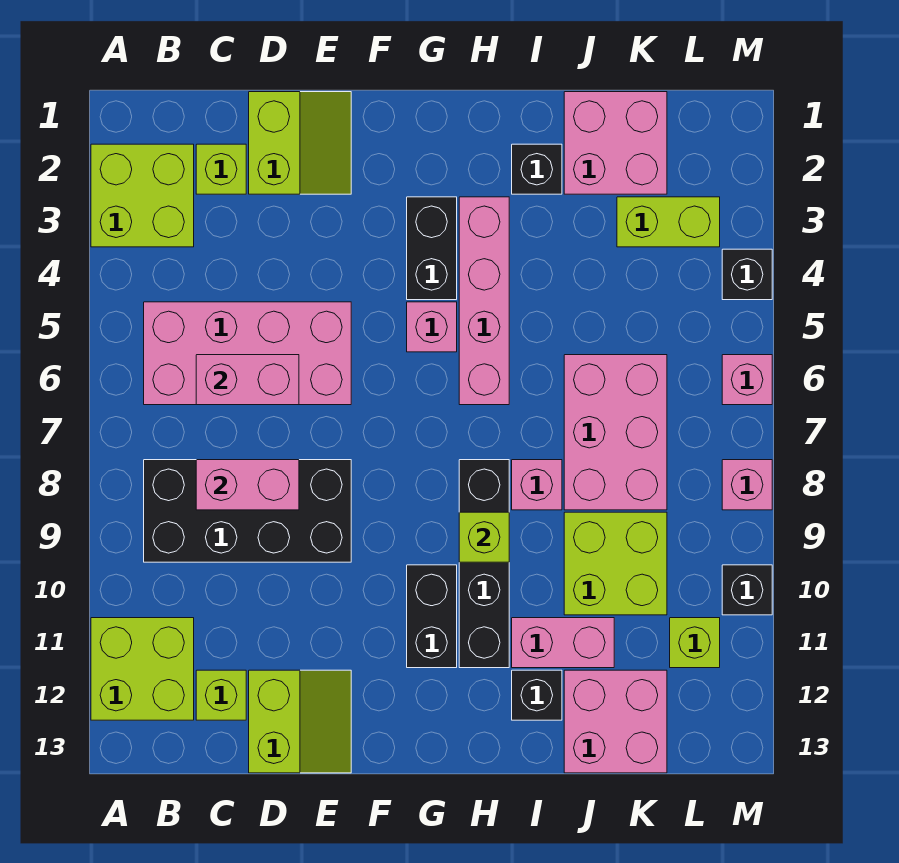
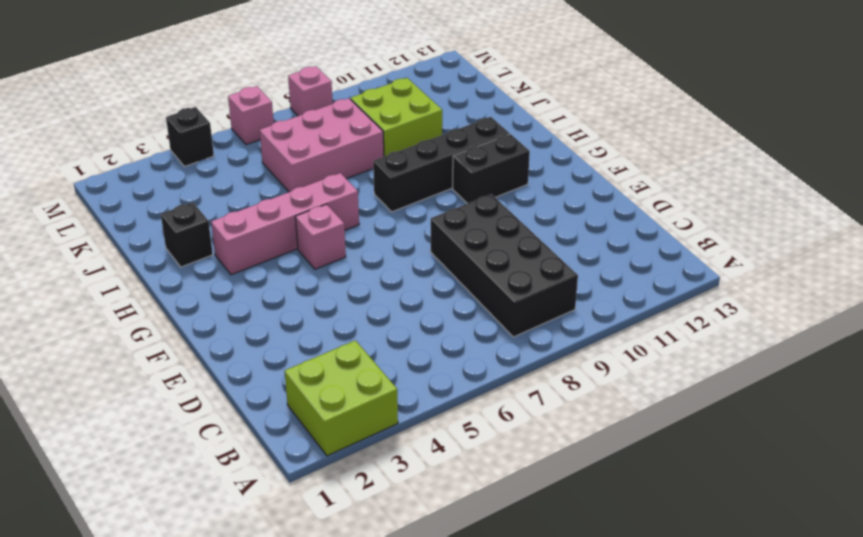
none -> lime 2x2 brick [91,618,194,720]
none -> pink 2x4 brick [144,302,351,405]
none -> lime 1x1 brick [196,144,246,194]
none -> lime 1x1 brick [196,670,246,720]

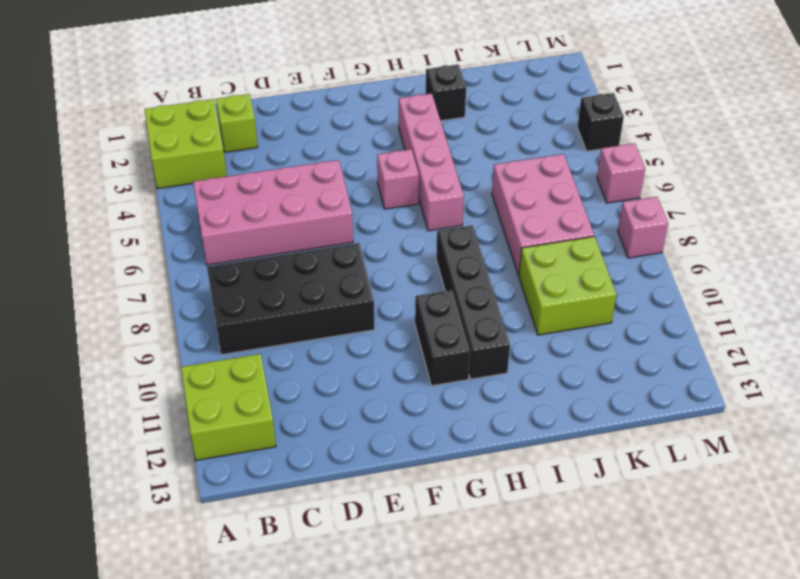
none -> lime 1x1 brick [196,670,246,720]
none -> lime 2x2 slope [249,92,351,194]
none -> lime 2x2 slope [249,670,351,773]
none -> black 1x2 brick [407,197,457,300]

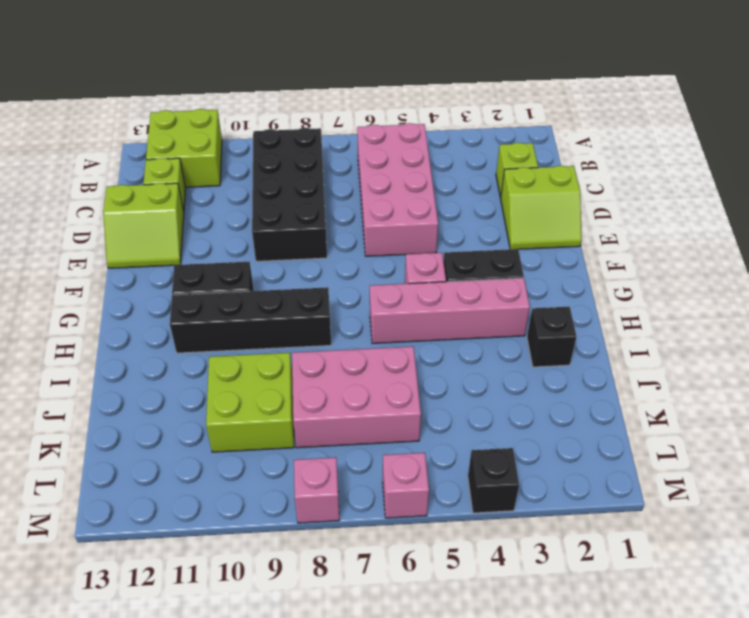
none -> lime 2x2 brick [91,144,194,247]
none -> pink 1x1 brick [512,460,562,510]
none -> pink 1x2 brick [512,618,614,668]
none -> black 1x1 brick [512,670,562,720]

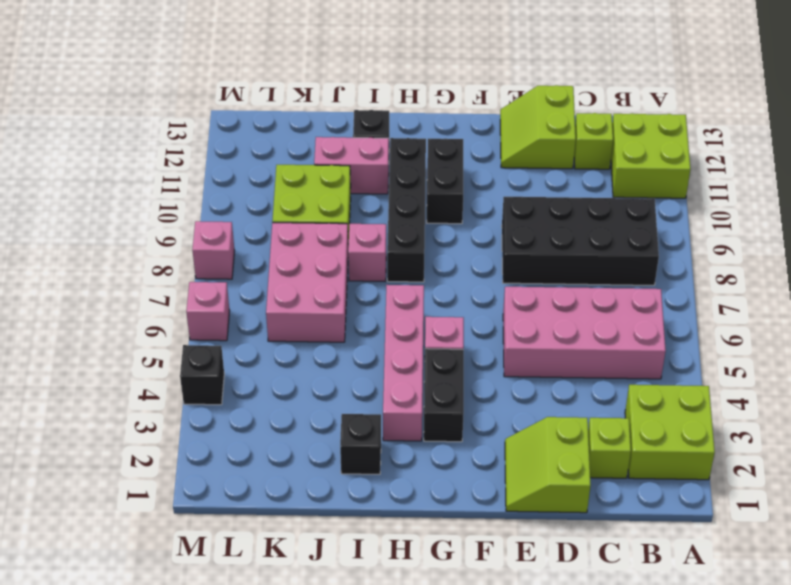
none -> pink 2x2 brick [564,92,667,194]
none -> pink 2x2 brick [564,670,667,773]
none -> lime 1x2 brick [617,197,720,247]
none -> lime 1x1 brick [670,618,720,668]

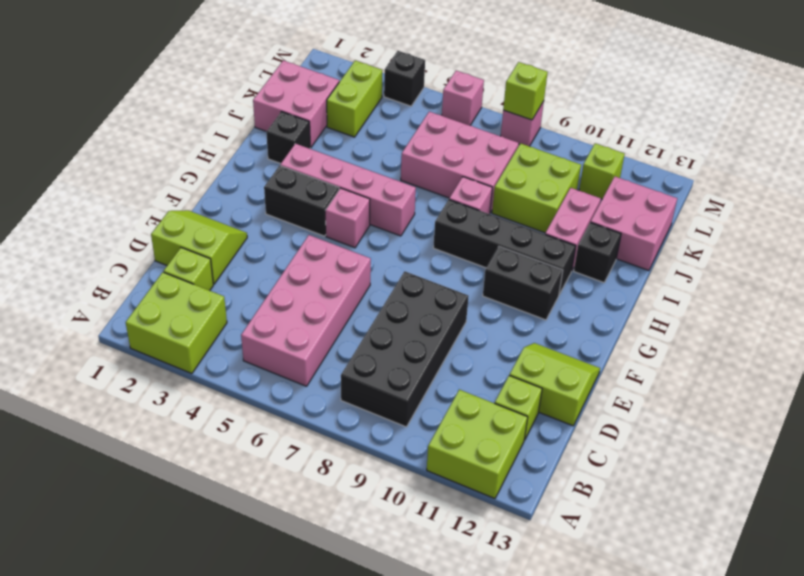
lime 1x1 brick [503,62,548,120] -> lime 1x1 brick moved to [459,512,509,562]
none -> black 1x1 brick [722,565,772,615]
none -> pink 1x2 brick [196,355,299,405]
none -> pink 1x2 brick [196,460,299,510]

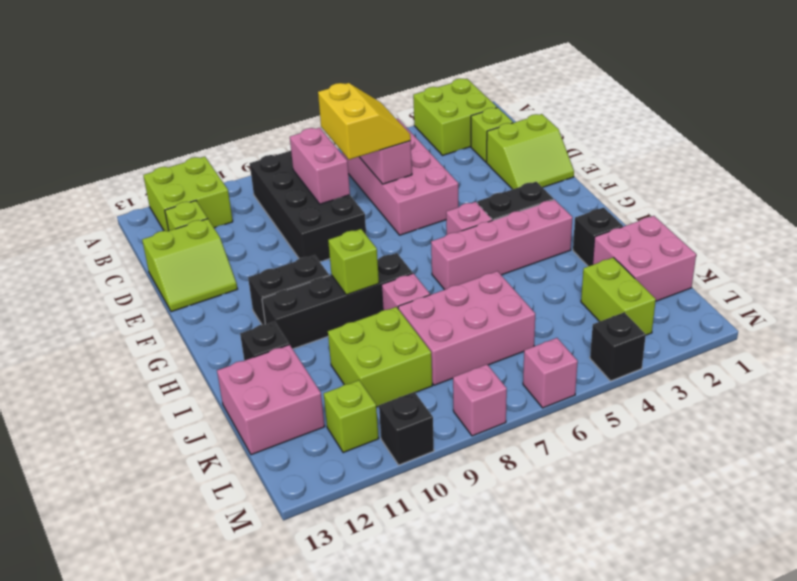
yellow 2x2 slope [318,83,411,160] -> none
none -> pink 1x2 brick [512,618,614,668]

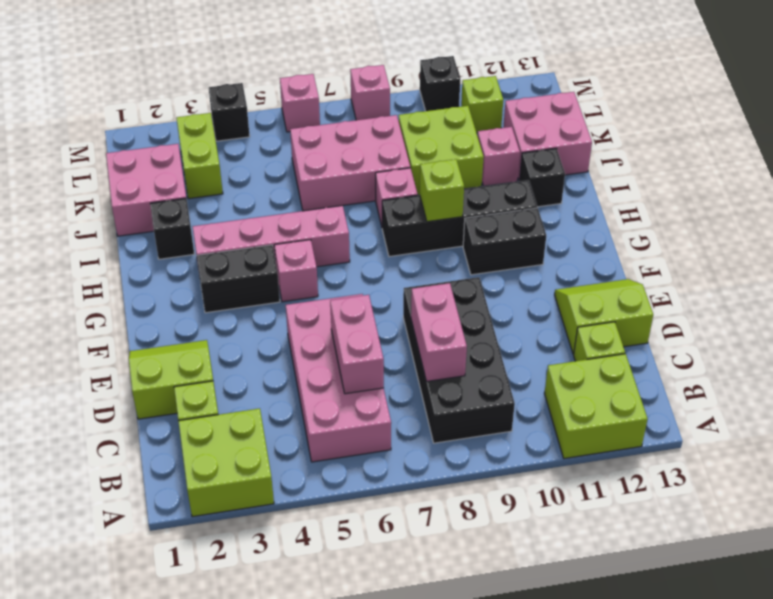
pink 1x1 brick [478,127,520,186] -> pink 1x2 brick [512,618,614,668]

